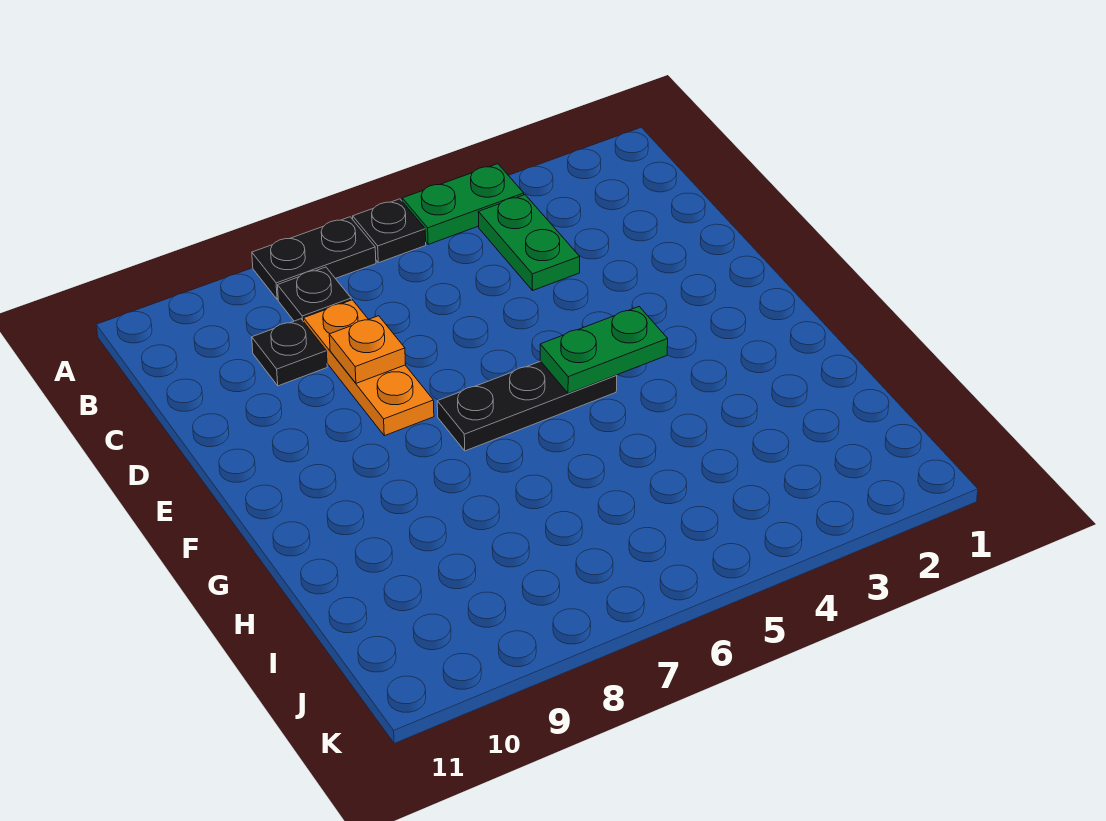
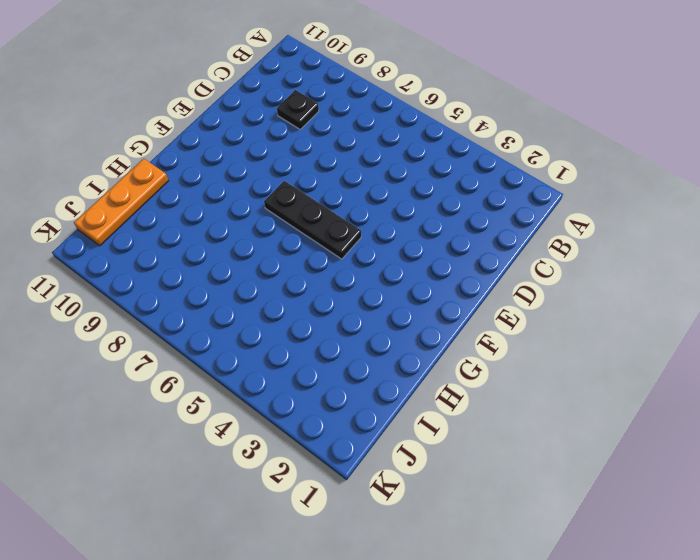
orange 1x3 plate [74,159,168,246] -> orange 1x3 plate moved to [304,300,434,436]
none -> green 1x2 plate [402,164,524,245]
none -> black 1x1 plate [353,199,426,263]

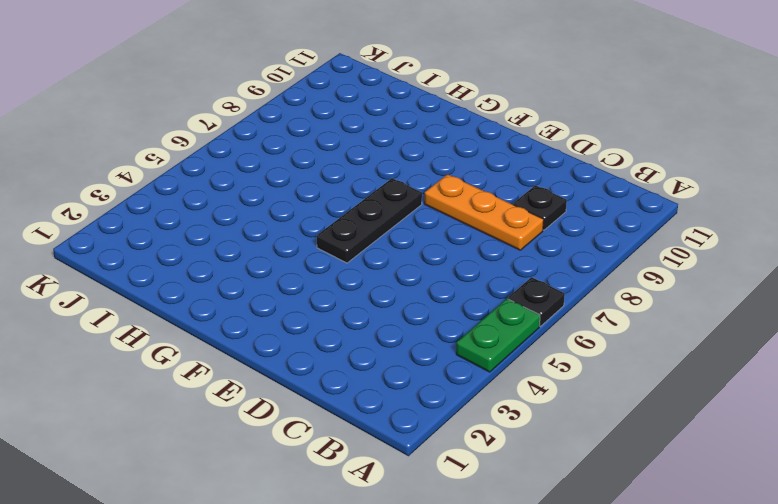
none -> black 1x2 plate [252,217,376,300]
none -> green 1x2 plate [478,195,580,290]

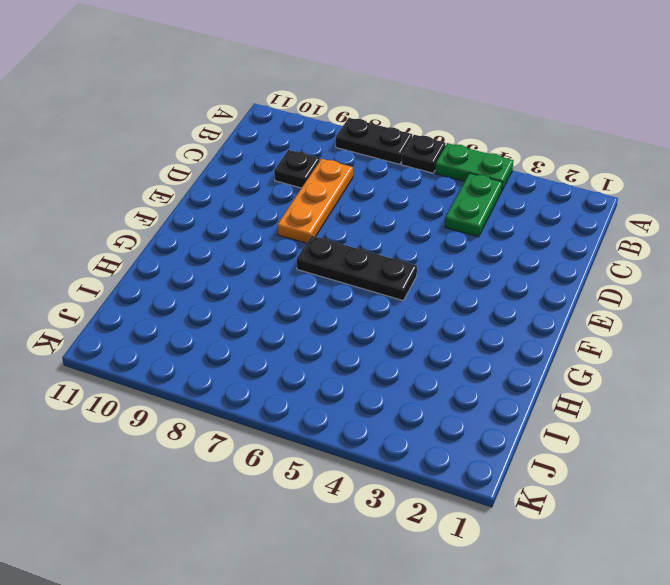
none -> black 1x1 plate [278,267,351,322]
none -> orange 1x1 plate [329,316,406,383]

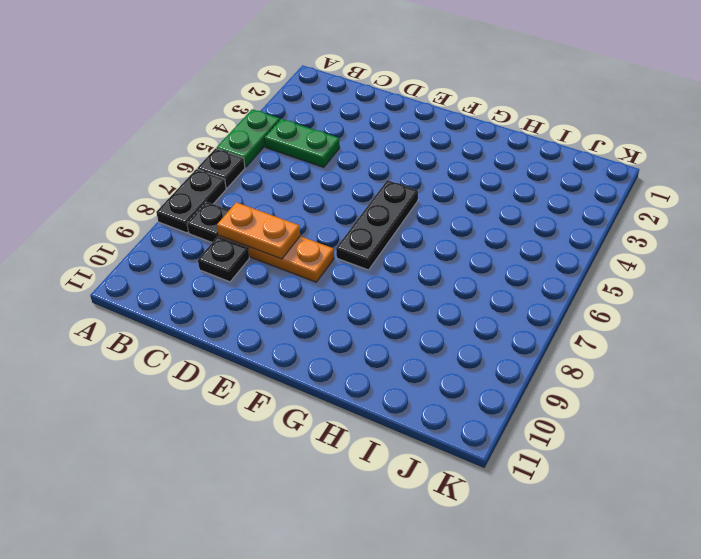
orange 1x2 plate [217,202,300,259] -> orange 1x1 plate [329,316,406,383]
none -> green 1x2 plate [540,307,668,394]

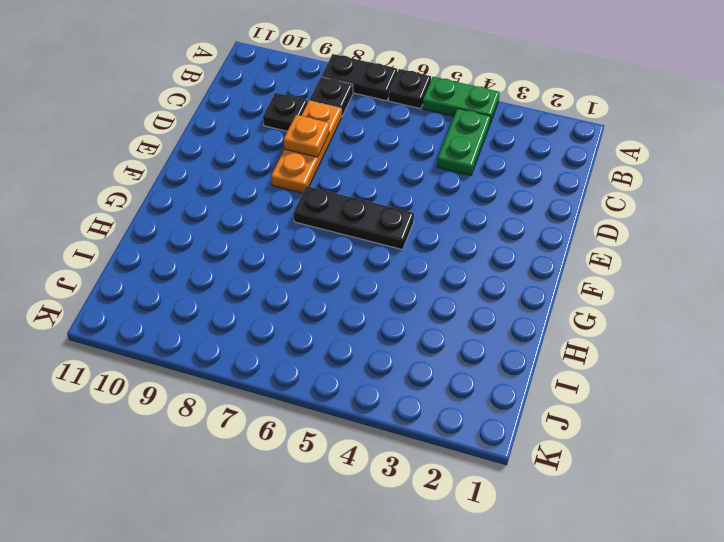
none -> green 1x2 plate [540,307,668,394]

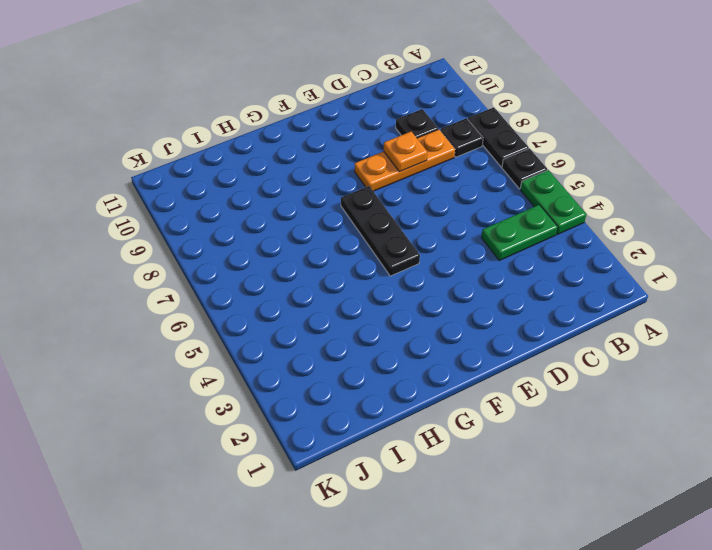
none -> green 1x2 plate [540,307,668,394]

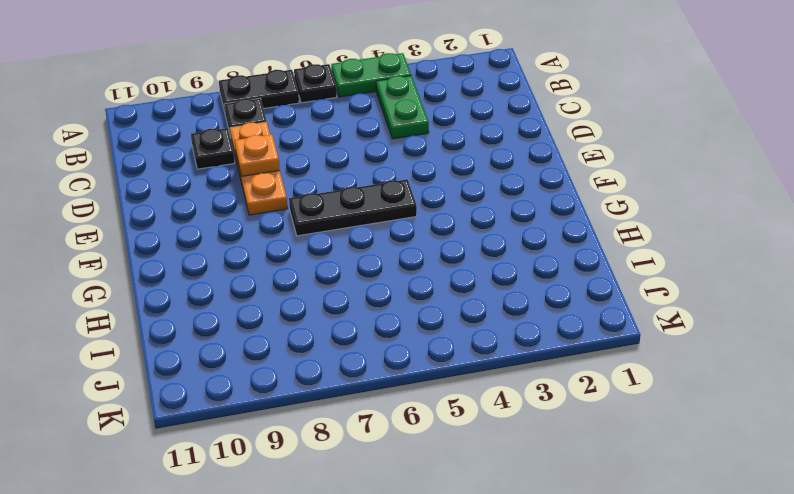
none -> green 1x2 plate [540,307,668,394]

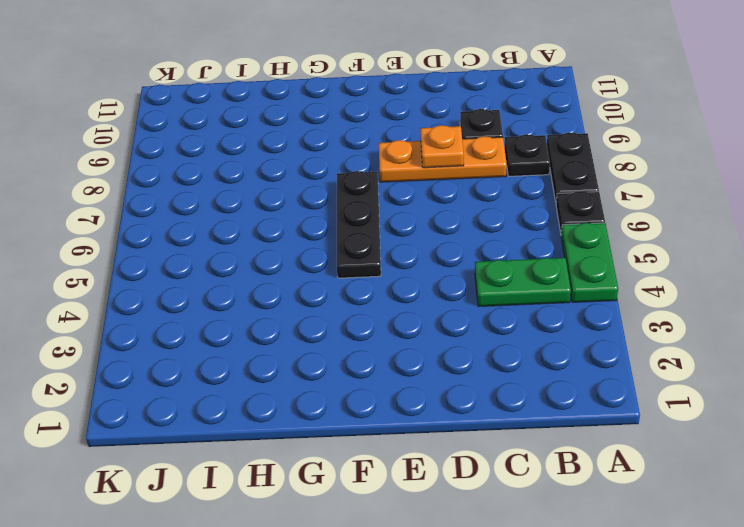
none -> green 1x2 plate [540,307,668,394]

